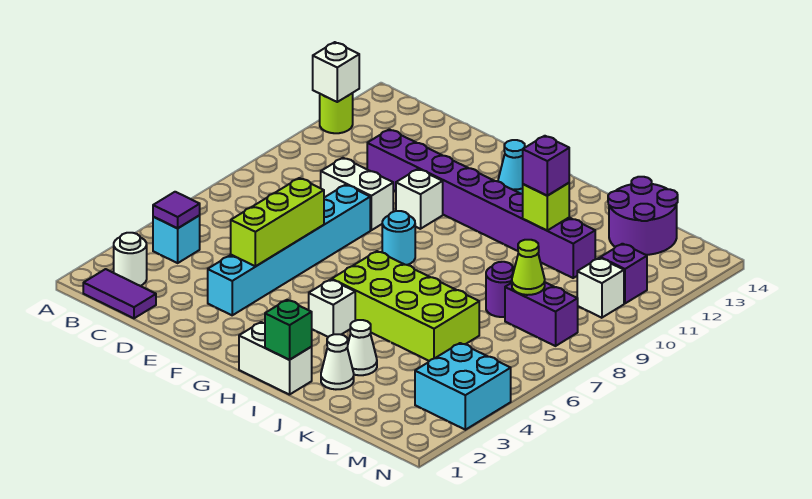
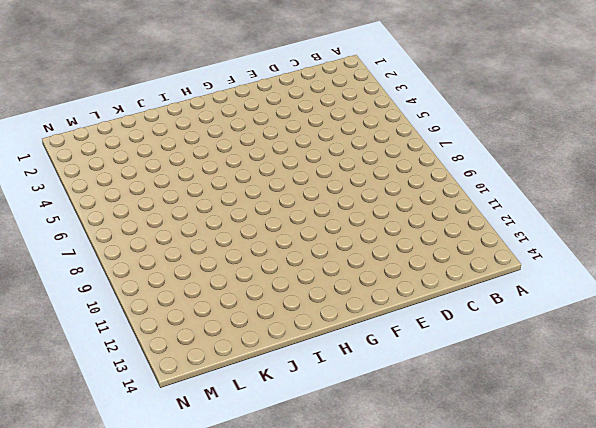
none -> lime 1x1 round brick [320,93,353,133]
none -> purple 1x2 tile [83,269,156,318]
none -> white 1x1 round brick [114,233,147,286]

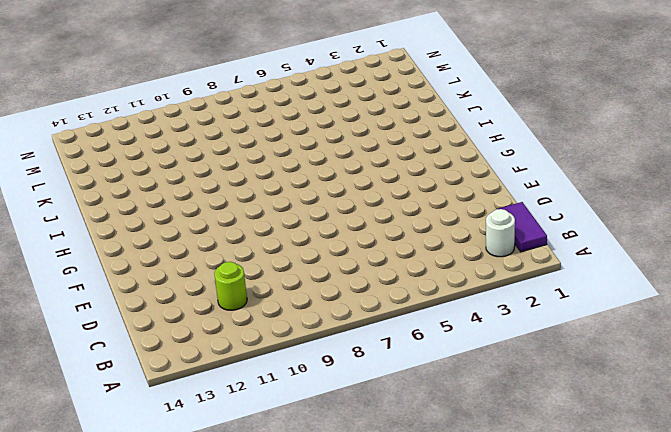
lime 1x1 round brick [214,262,247,310] -> lime 1x1 round brick moved to [320,93,353,133]
none -> cyan 1x1 brick [153,215,200,263]
none -> white 1x2 brick [321,158,393,230]
none -> purple 1x8 brick [367,129,595,278]

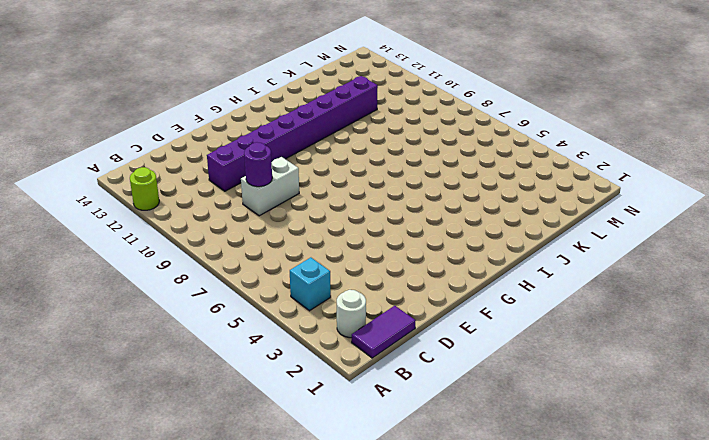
purple 1x1 round brick [244,142,272,187] -> purple 1x1 round brick moved to [486,262,515,317]
none -> cyan 1x6 brick [208,185,370,315]
none -> white 1x1 brick [396,169,443,229]
none -> cyan 1x1 round brick [382,211,415,265]

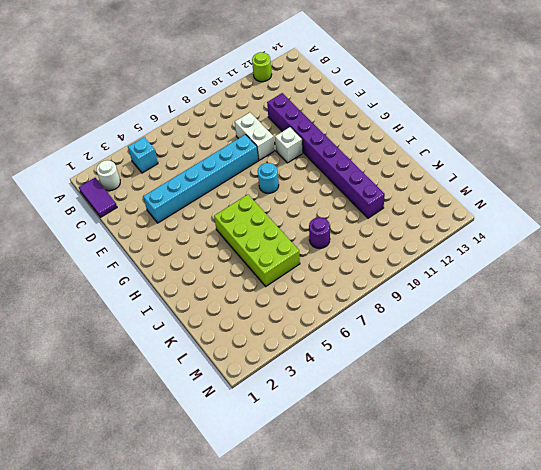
none -> cyan 1x1 cone [498,140,525,194]
none -> white 1x2 brick [239,322,312,395]
none -> white 1x1 brick [309,279,355,337]

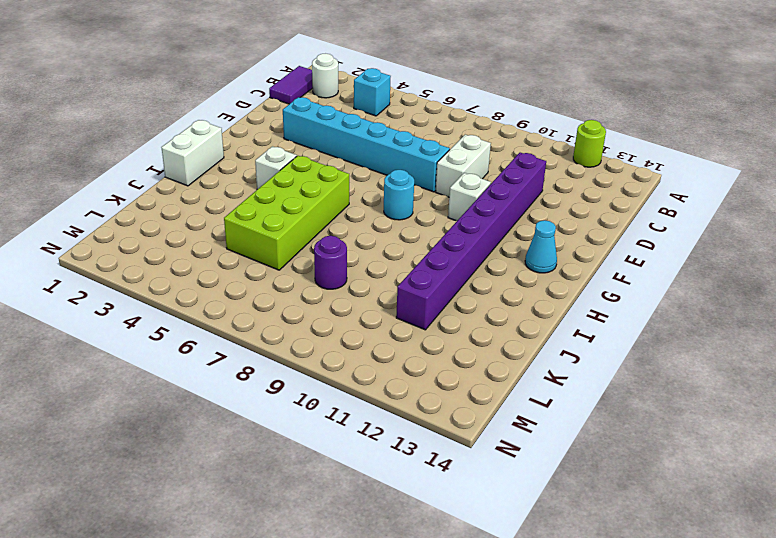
none -> white 1x1 cone [321,334,354,389]
none -> white 1x1 cone [347,320,377,375]
none -> purple 2x2 round brick [608,177,678,255]

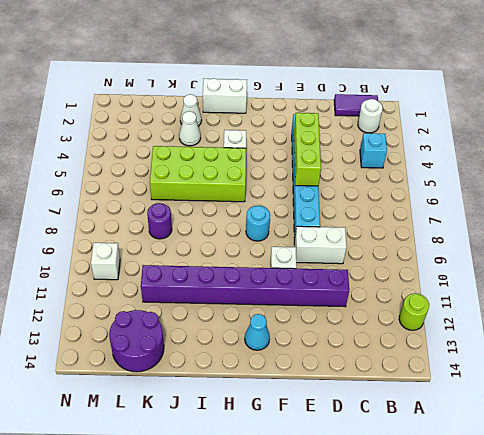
none -> purple 1x2 brick [505,282,578,346]
none -> cyan 2x2 brick [415,343,511,430]
none -> purple 1x1 brick [600,244,647,303]

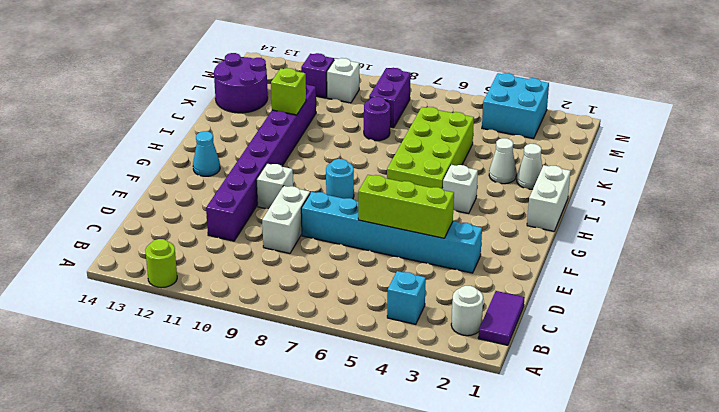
none -> white 1x1 brick [313,42,359,102]
none -> purple 1x1 tile [153,192,200,228]
none -> green 1x1 brick [265,300,312,360]

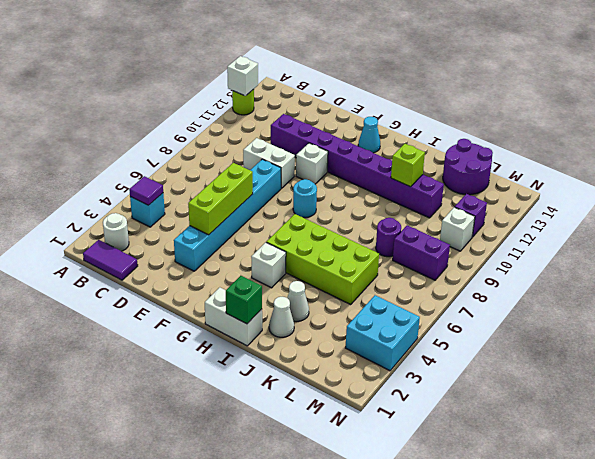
none -> lime 1x1 cone [512,240,545,295]
none -> purple 1x1 brick [523,136,569,196]

